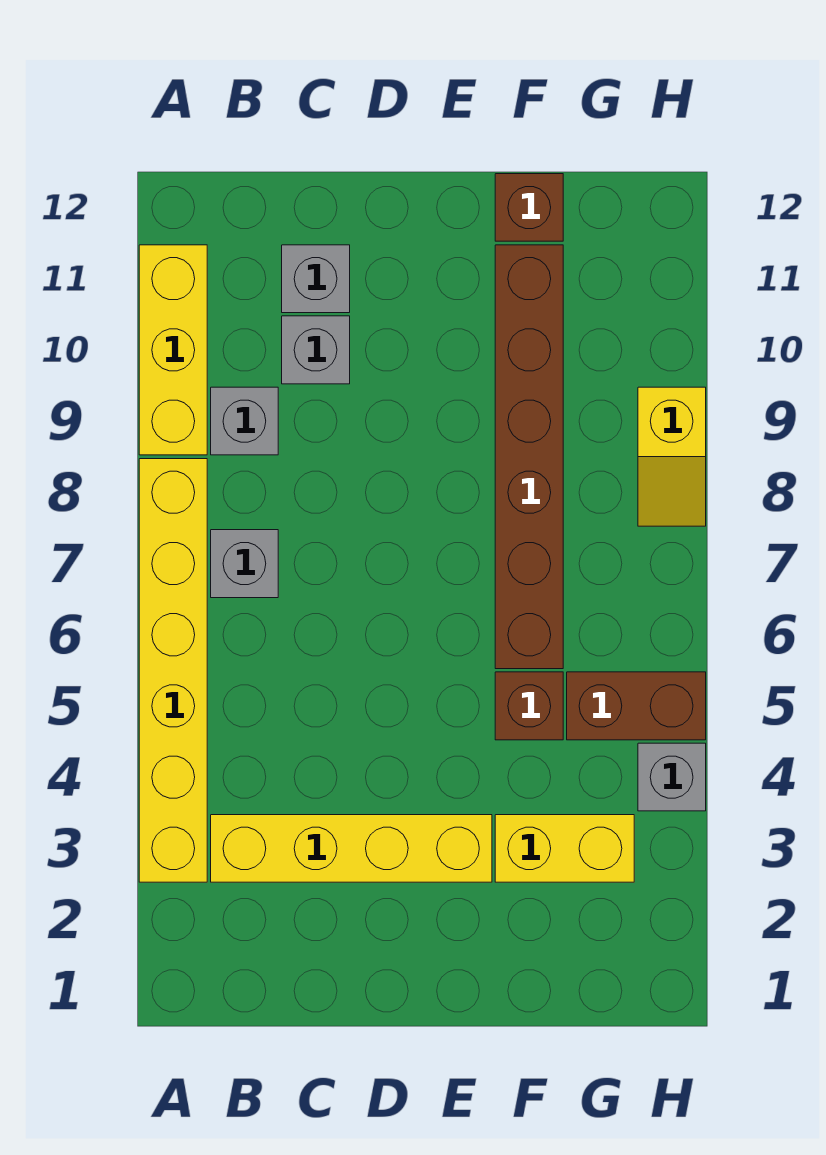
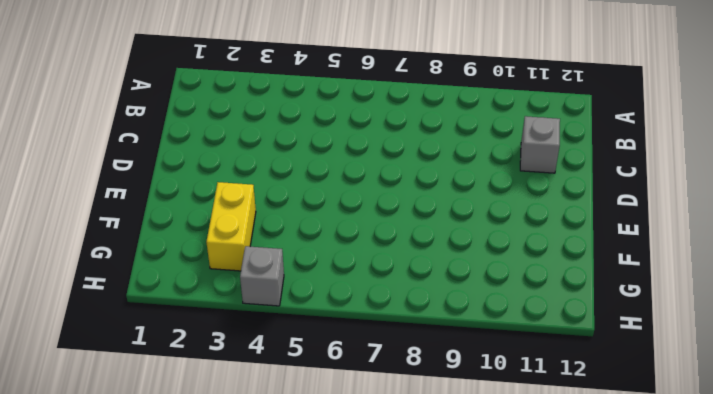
none -> yellow 1x6 brick [139,459,207,882]
none -> yellow 1x3 brick [139,245,207,455]
none -> yellow 1x4 brick [211,815,492,882]

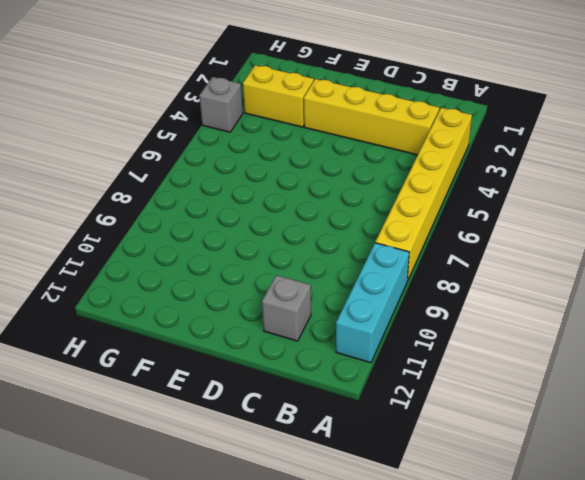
cyan 1x3 brick [336,243,409,363] -> yellow 1x3 brick [139,245,207,455]
none -> grey 1x1 brick [211,530,278,598]
none -> grey 1x1 brick [211,387,278,455]
none -> grey 1x1 brick [282,316,350,384]

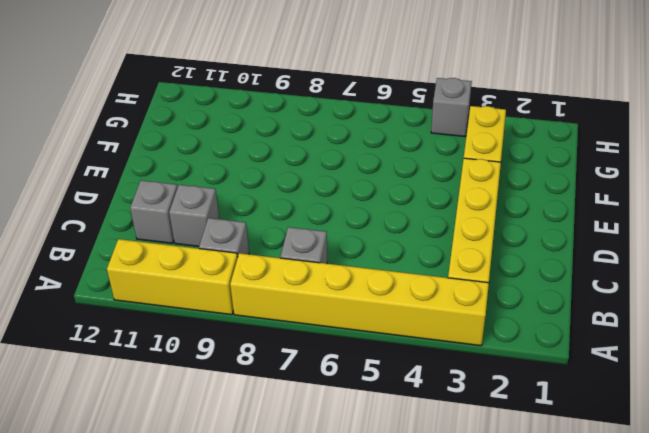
none -> brown 1x1 brick [495,672,563,740]
none -> brown 1x6 brick [495,245,563,669]
none -> brown 1x1 brick [495,174,563,241]

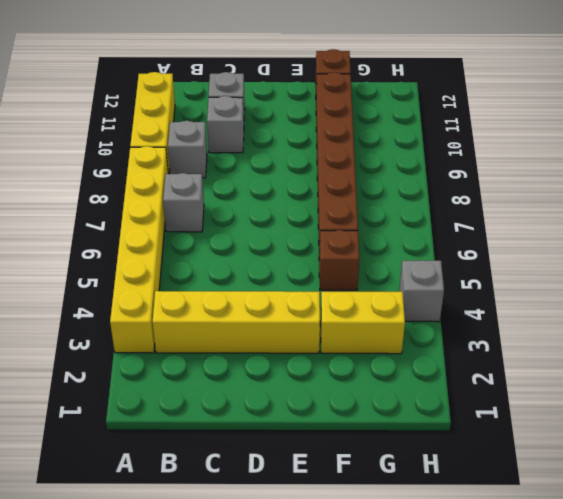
none -> brown 1x2 brick [567,672,706,740]
none -> yellow 1x2 slope [638,387,706,526]

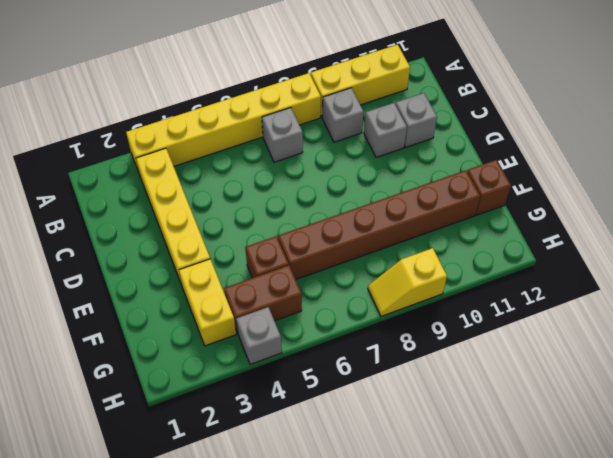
brown 1x2 brick [224,265,302,333] -> brown 1x2 brick turned to [567,672,706,740]

